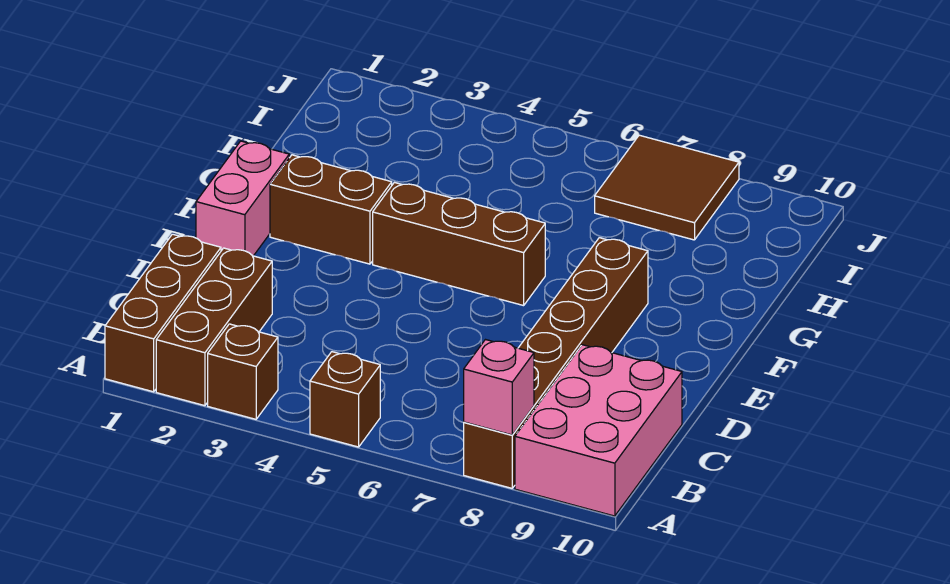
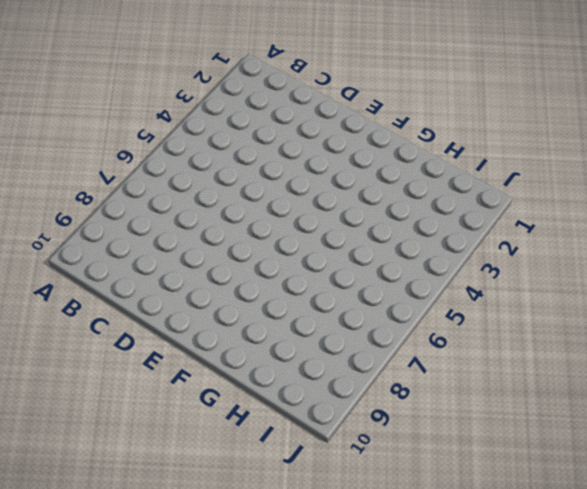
none -> brown 1x3 brick [105,234,221,392]
none -> brown 1x3 brick [156,248,272,406]

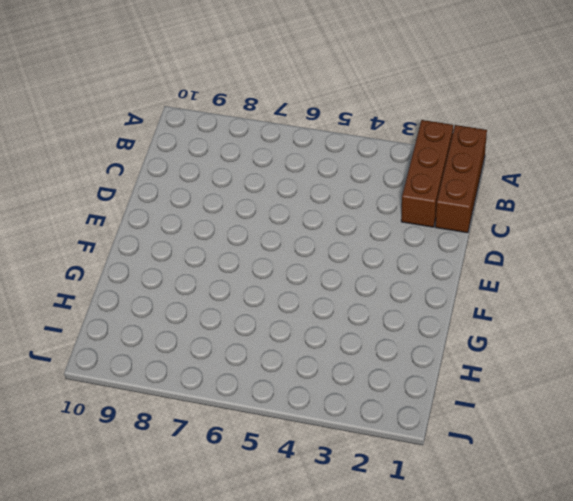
none -> brown 1x1 brick [208,324,278,419]
none -> brown 1x1 brick [310,352,380,447]

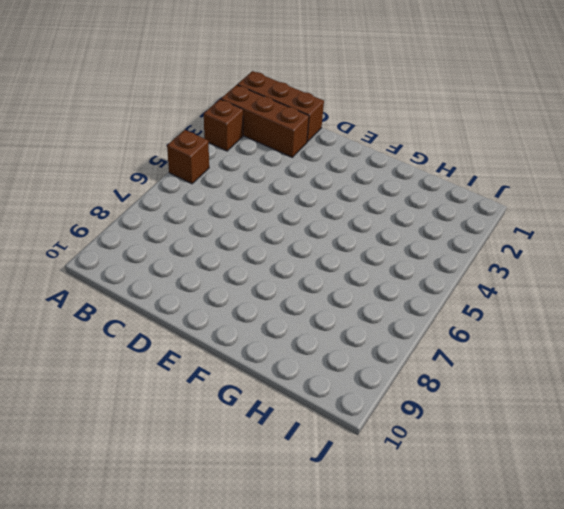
none -> brown 1x6 brick [464,238,648,488]
none -> pink 2x3 brick [515,345,682,516]

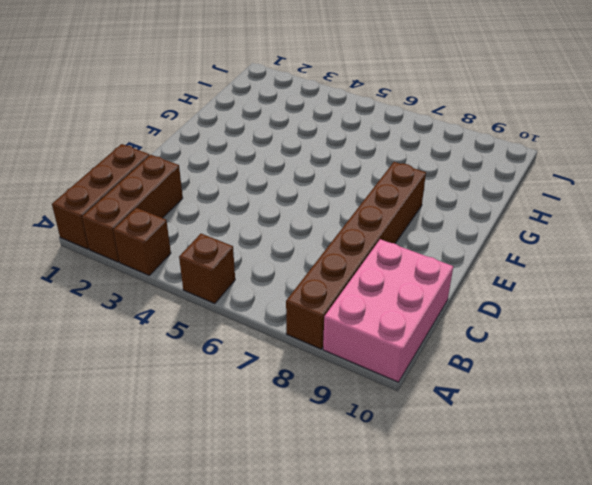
none -> pink 1x2 brick [196,141,289,256]
none -> brown 1x2 brick [270,155,392,264]

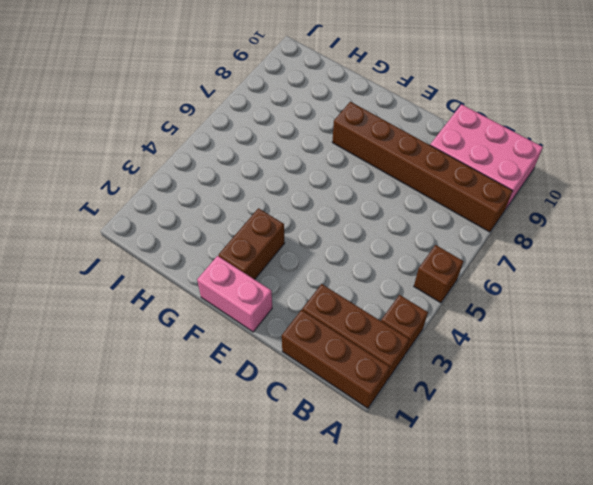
none -> brown 1x3 brick [373,182,545,306]
none -> brown 2x2 tile [595,135,739,240]

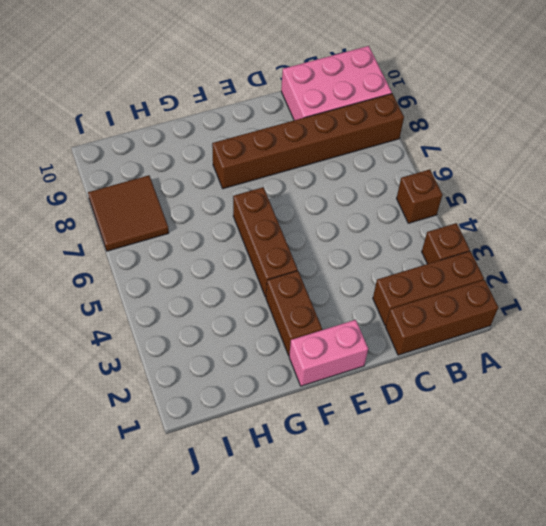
none -> pink 1x1 brick [464,340,534,435]

